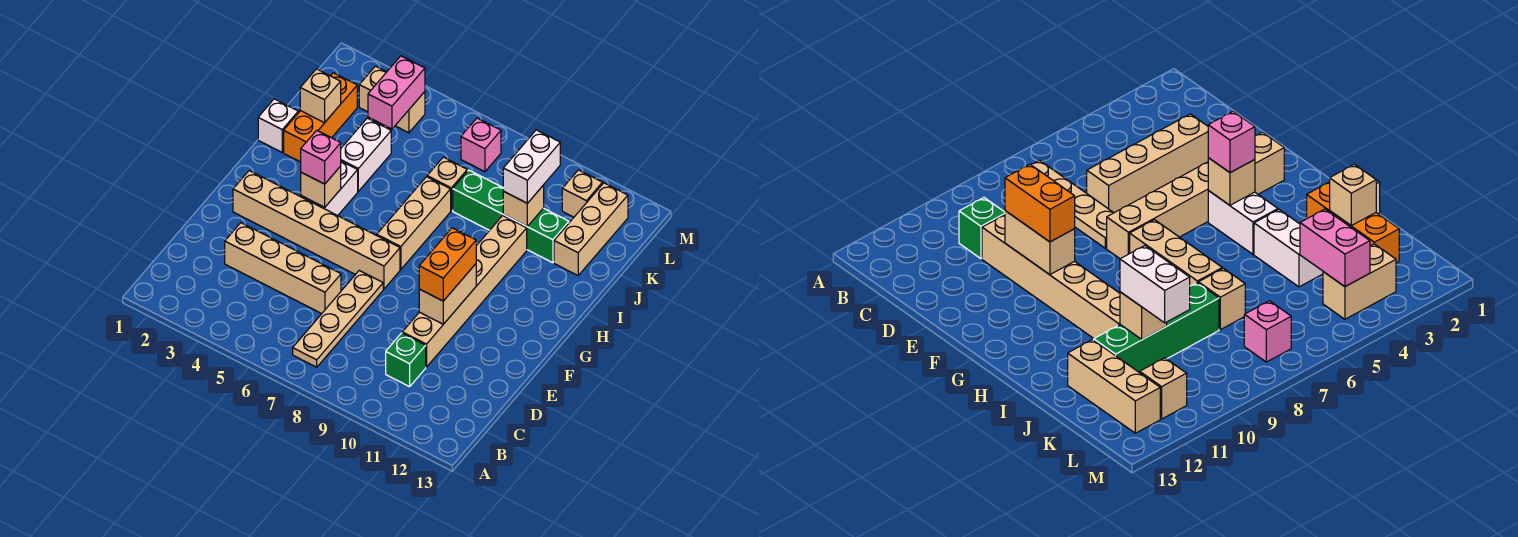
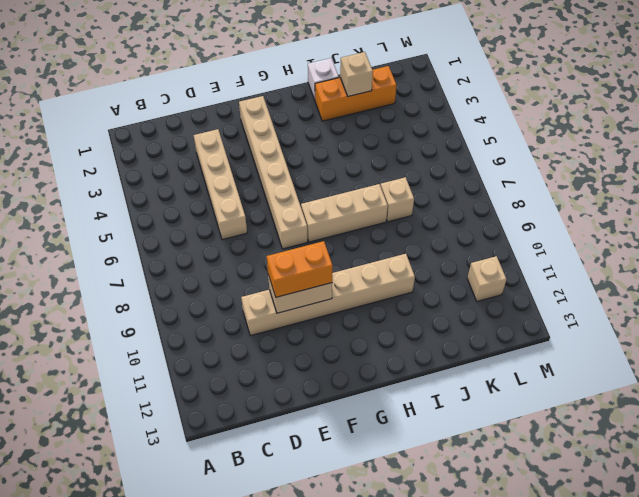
none -> tan 1x4 plate [293,271,383,367]
none -> green 1x1 brick [386,333,426,387]
none -> white 1x2 brick [301,161,358,216]

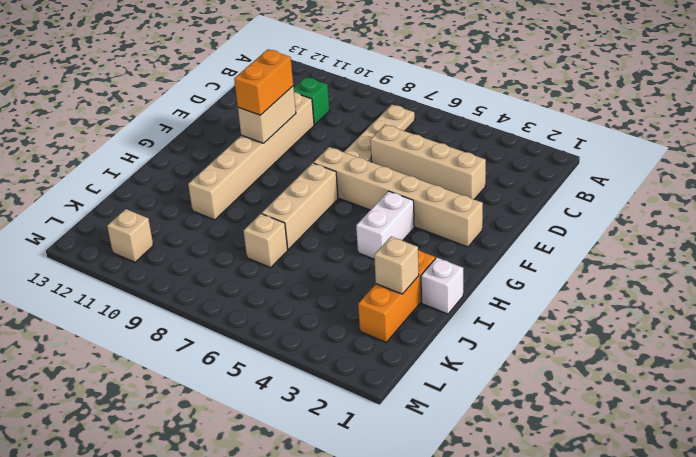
none -> white 1x2 brick [341,118,391,191]
none -> green 1x4 brick [453,170,569,263]
none -> tan 1x3 brick [554,183,628,275]

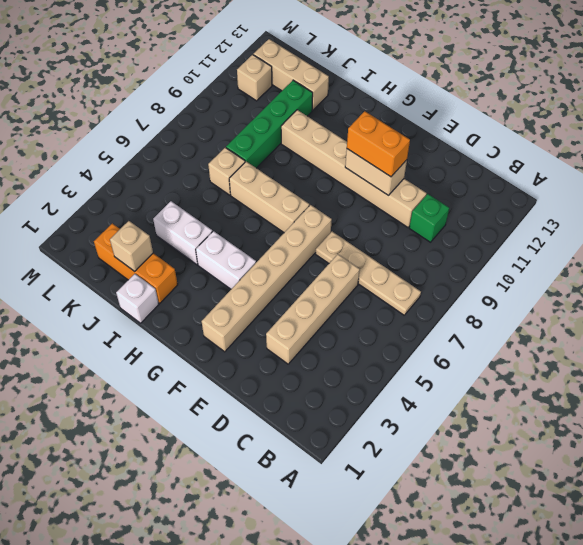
none -> tan 1x2 brick [359,66,425,133]
none -> pink 1x1 brick [461,118,501,172]
none -> tan 1x1 brick [301,166,341,207]

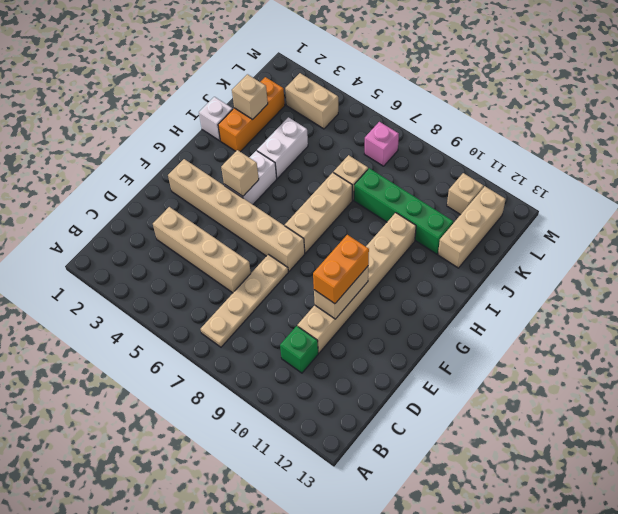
none -> tan 1x1 brick [503,185,544,226]
none -> pink 1x2 brick [368,56,425,129]
none -> pink 1x1 brick [301,130,341,184]

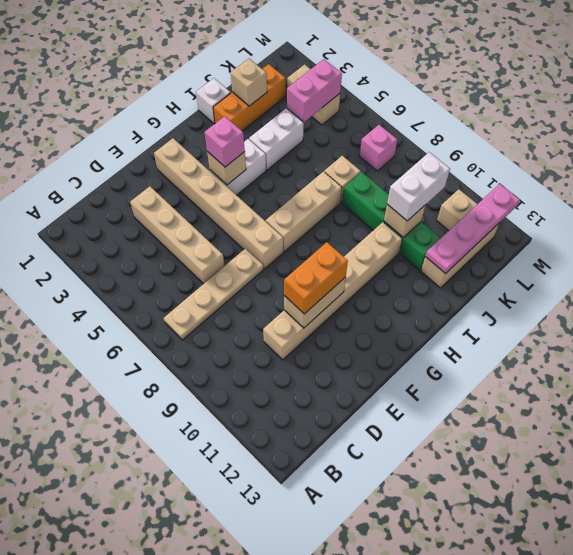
pink 1x4 plate [425,184,520,274] -> none
none -> green 1x1 brick [386,333,426,387]

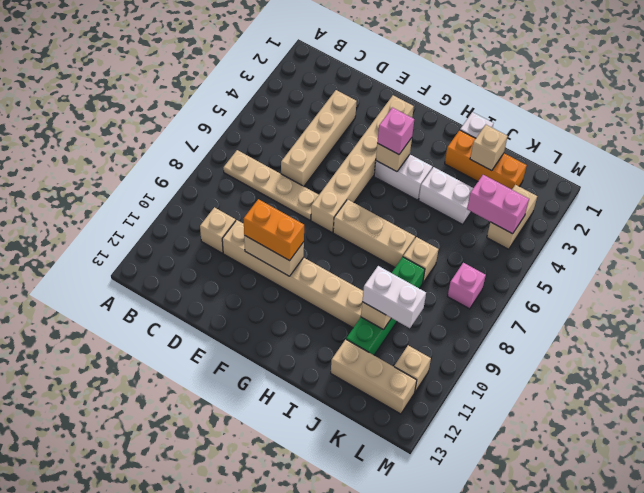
tan 1x1 brick [200,207,236,253] -> green 1x1 brick [386,333,426,387]

